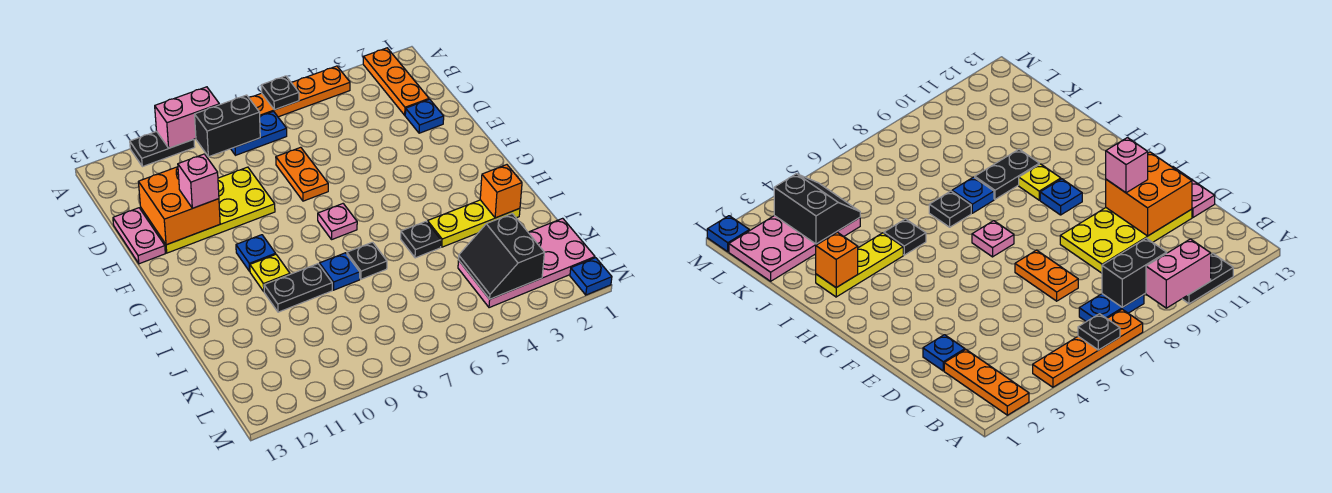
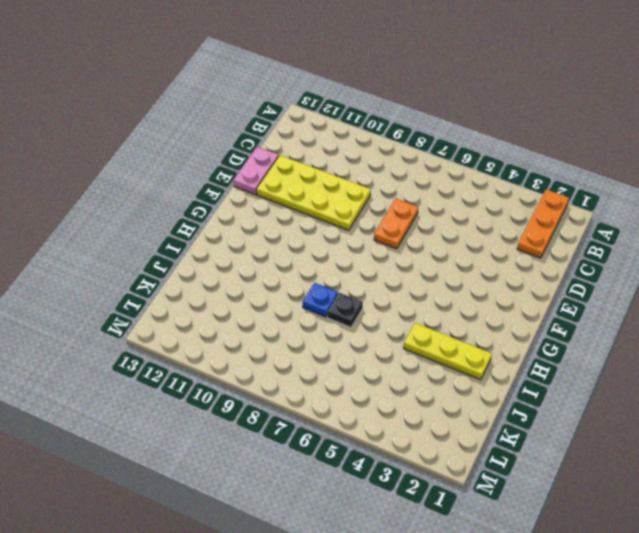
none -> orange 1x4 plate [249,66,350,117]
none -> black 1x2 plate [130,131,195,167]
none -> blue 1x2 plate [231,111,287,155]

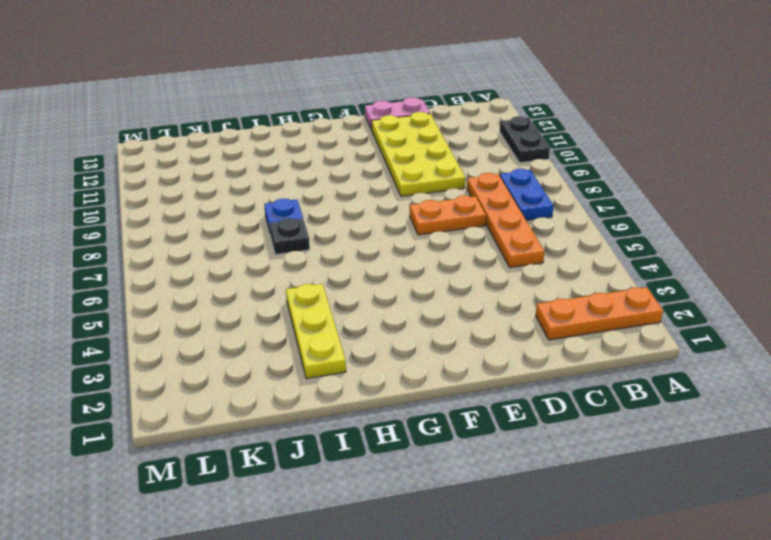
orange 1x4 plate [467,173,545,268] -> orange 1x4 plate moved to [249,66,350,117]
none -> blue 1x1 plate [405,99,444,133]
none -> pink 1x1 plate [318,204,357,239]
none -> blue 1x1 plate [236,235,276,271]

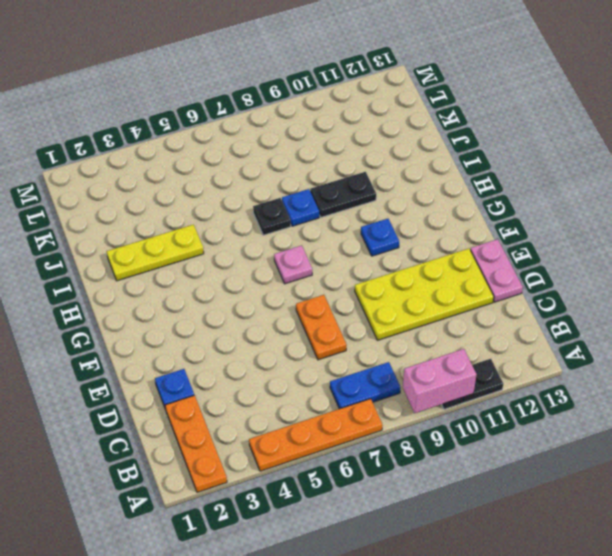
none -> yellow 1x1 plate [250,255,290,291]
none -> black 1x1 plate [401,221,441,258]
none -> pink 2x4 plate [458,218,595,308]

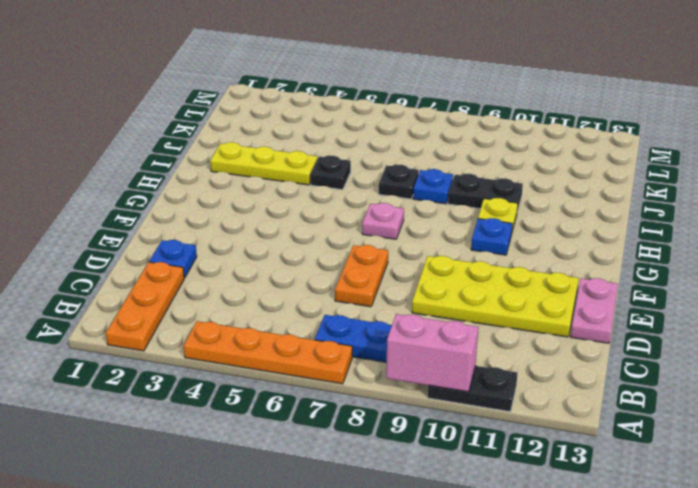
none -> pink 2x4 plate [458,218,595,308]
none -> blue 1x1 plate [570,258,612,295]
none -> black 1x1 plate [261,76,299,110]

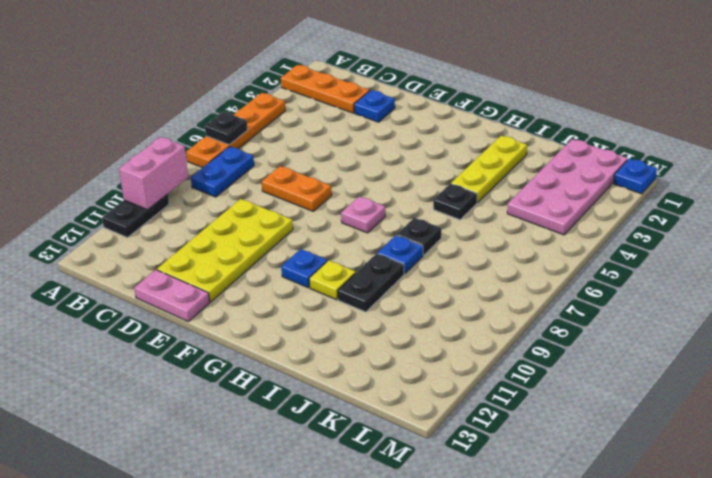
none -> black 1x2 brick [195,95,260,157]
none -> orange 2x2 brick [139,167,220,245]
none -> orange 1x1 brick [480,165,522,218]

